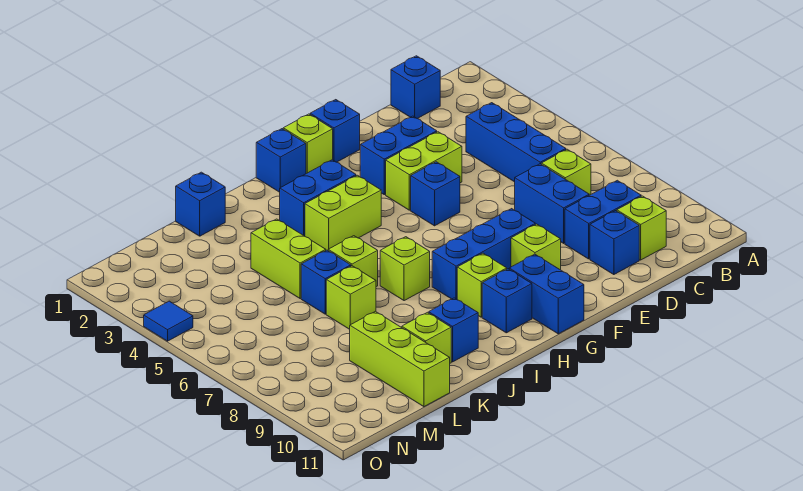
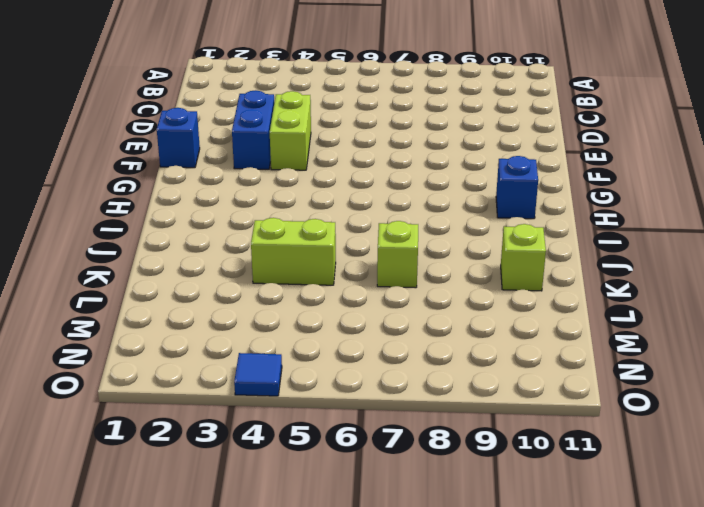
none -> blue 1x1 brick [391,56,440,119]
none -> blue 1x3 brick [466,103,566,182]
none -> lime 1x1 brick [541,149,591,195]
none -> blue 1x2 brick [565,180,641,259]

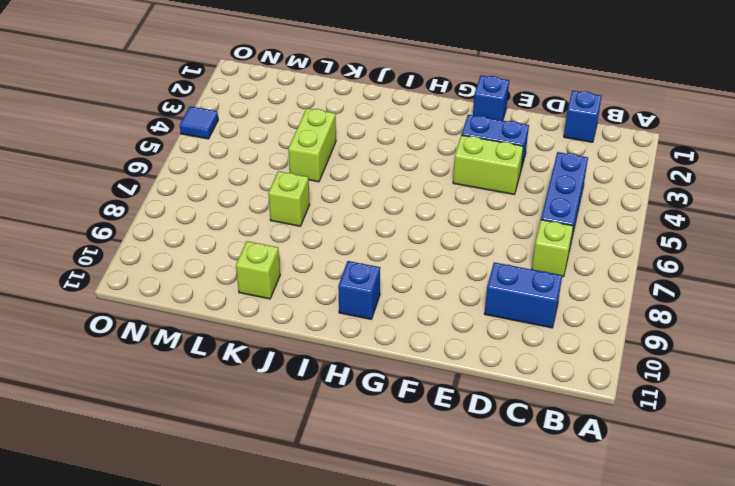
none -> lime 1x1 brick [617,196,666,260]
none -> blue 1x2 brick [515,164,589,243]
none -> blue 1x1 brick [590,211,639,275]
none -> blue 1x1 brick [411,162,460,226]

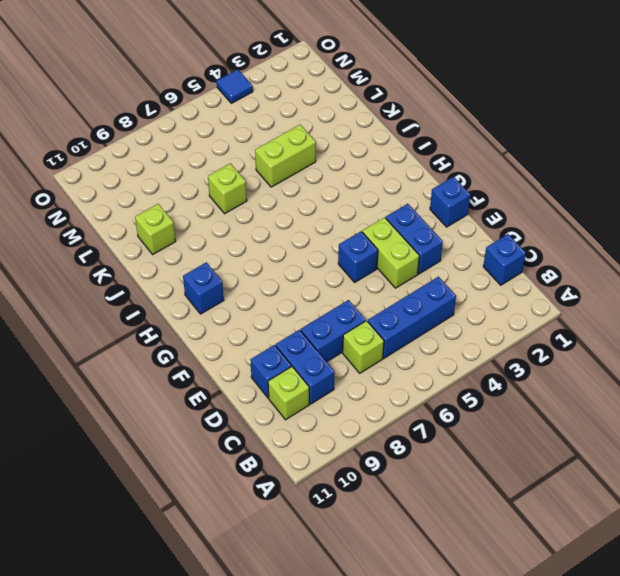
none -> blue 1x3 brick [432,209,535,299]
none -> lime 1x1 brick [511,224,561,270]
none -> lime 1x1 brick [283,114,333,174]
none -> blue 1x2 brick [509,254,584,334]

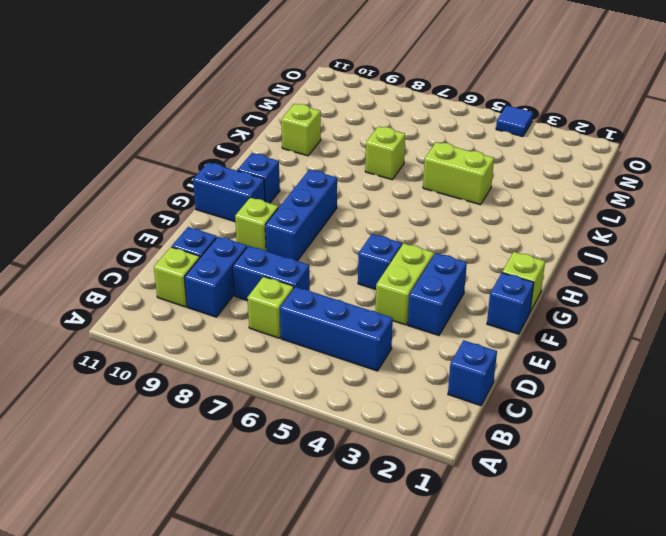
none -> blue 1x1 brick [256,129,306,192]
none -> blue 1x2 brick [280,160,356,236]
none -> lime 1x2 brick [305,175,381,250]
none -> lime 1x1 brick [457,253,507,317]

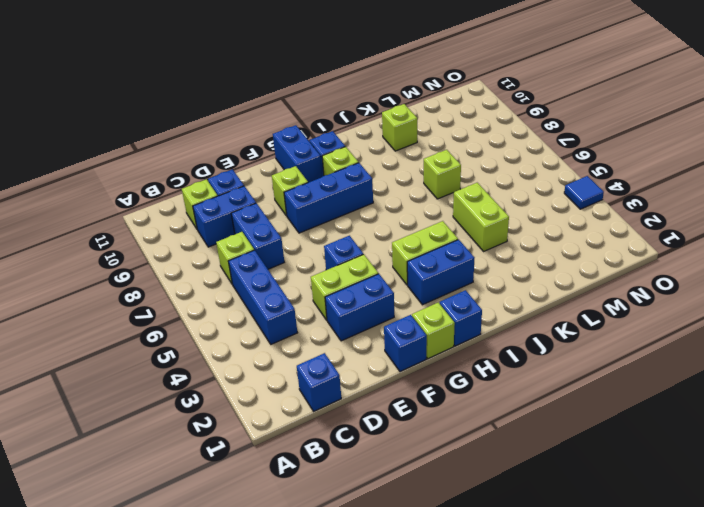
none -> lime 1x1 brick [380,237,430,301]
none -> lime 1x1 brick [328,236,378,287]
none -> blue 1x1 brick [429,298,478,362]
none -> blue 1x1 brick [176,172,225,236]

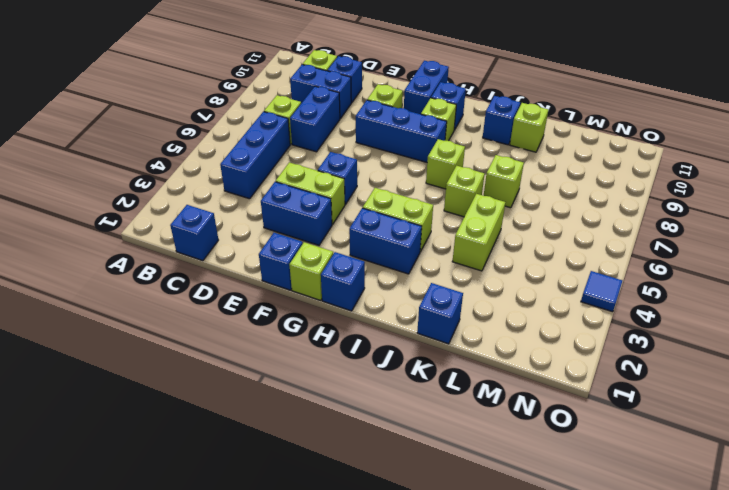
none -> blue 1x1 brick [301,250,351,314]
none -> lime 1x3 brick [350,311,450,407]

